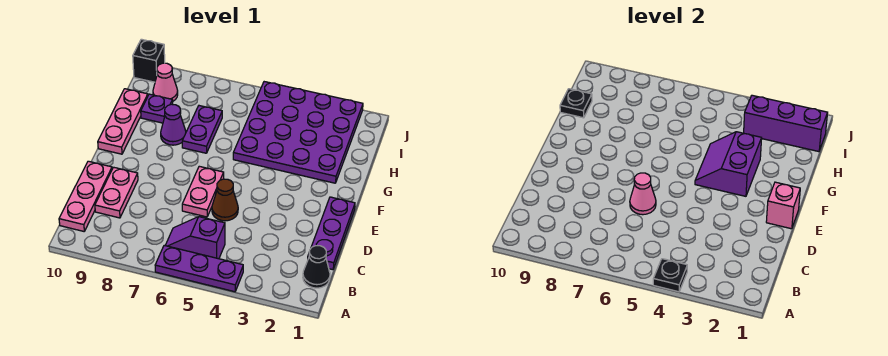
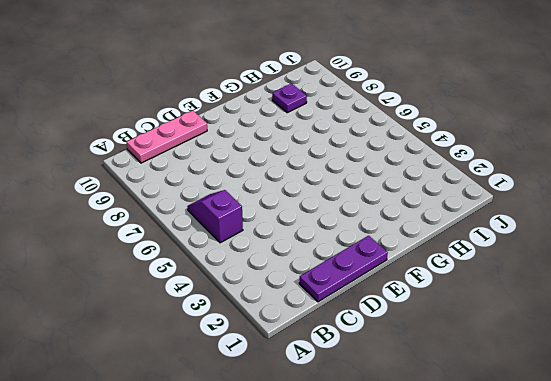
none -> purple 1x3 plate [155,245,243,292]
none -> black 1x1 cone [303,246,330,288]
none -> pink 1x2 plate [95,167,138,218]

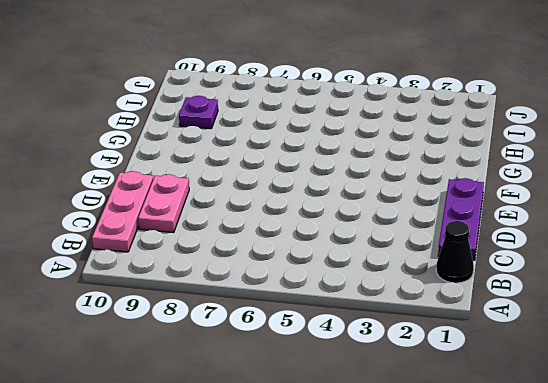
none -> purple 1x3 plate [155,245,243,292]
none -> purple 1x2 slope [165,217,225,259]
none -> brown 1x1 cone [212,179,238,221]

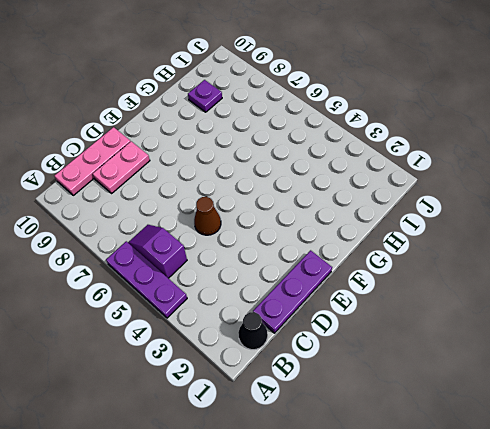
none -> pink 1x2 plate [182,166,224,217]
none -> pink 1x3 plate [98,89,148,154]
none -> purple 4x4 plate [233,82,363,183]

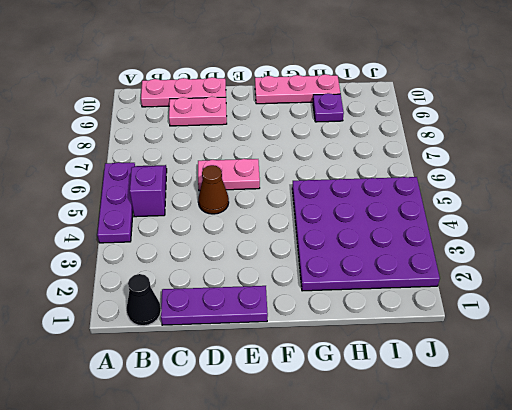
none -> purple 1x2 plate [182,106,222,153]
none -> purple 1x1 cone [161,104,186,145]
none -> pink 1x1 cone [153,63,178,101]

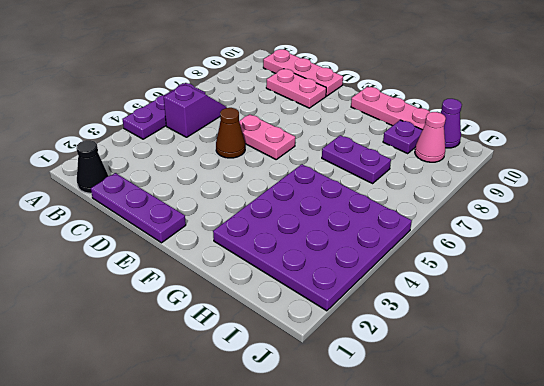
purple 1x1 cone [441,99,462,148] -> purple 1x1 cone moved to [161,104,186,145]
none -> black 1x1 brick [133,39,165,82]
none -> black 1x1 plate [653,259,687,292]
none -> pink 1x1 cone [630,173,656,215]

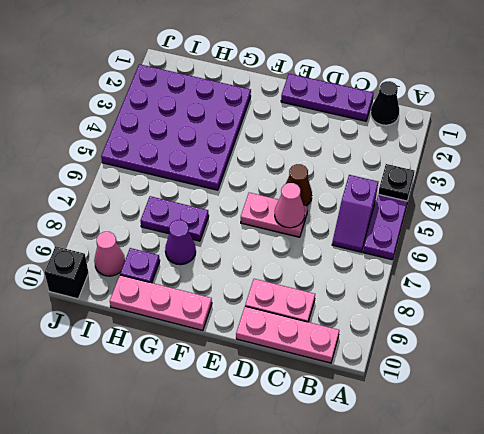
none -> pink 1x1 brick [766,182,800,229]
none -> purple 2x2 slope [695,132,762,196]
none -> black 1x1 plate [560,89,592,118]

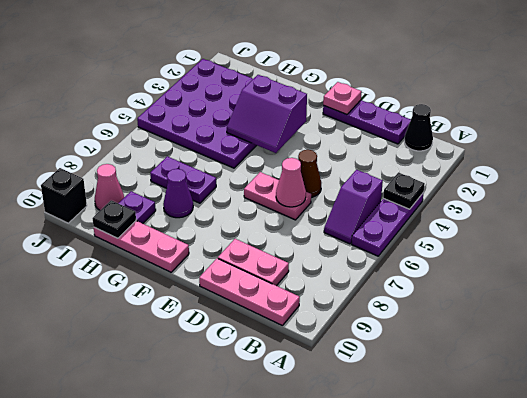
pink 1x1 plate [323,82,362,115] -> pink 1x1 brick [766,182,800,229]
none -> purple 1x3 brick [744,95,828,152]

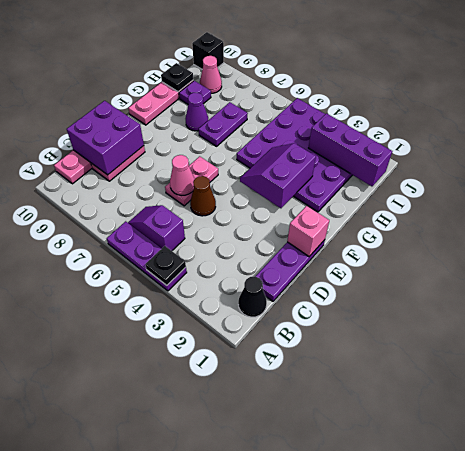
purple 2x2 brick [67,101,144,175] -> none

